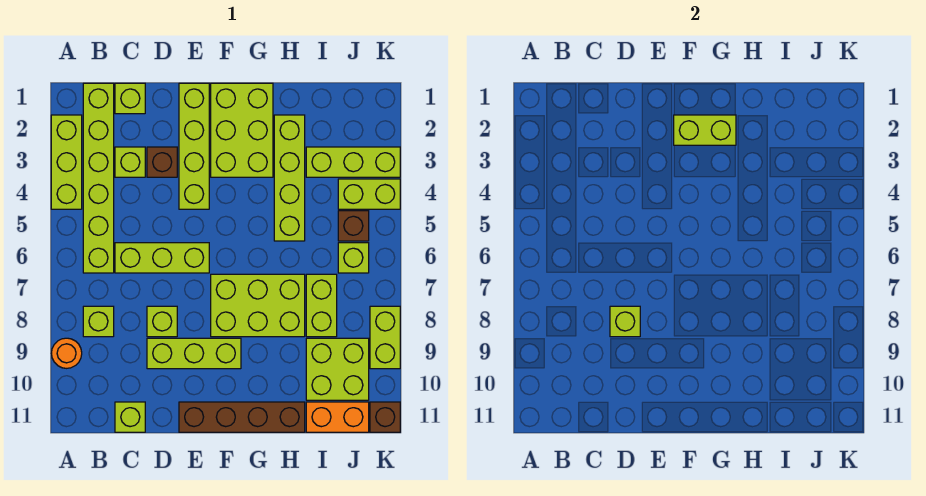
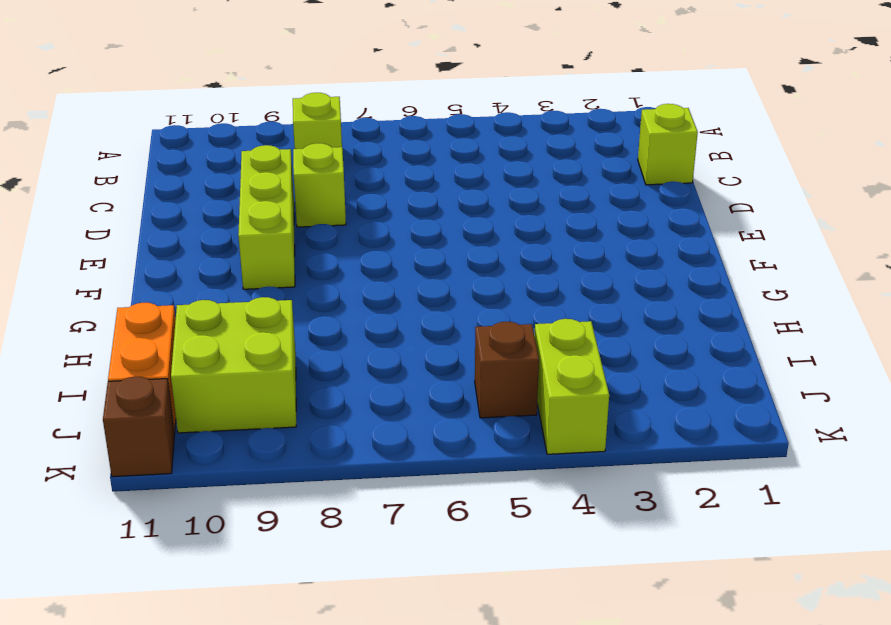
none -> lime 1x3 brick [51,115,82,209]
none -> orange 1x1 round brick [51,338,82,368]
none -> lime 1x6 brick [83,83,114,273]

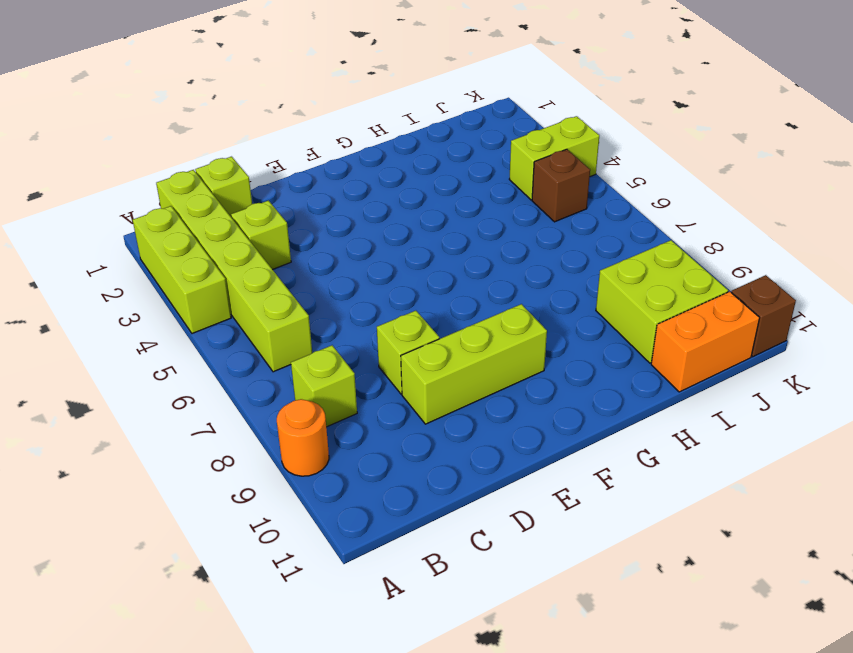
none -> lime 1x3 brick [115,243,209,273]
none -> lime 1x1 brick [115,402,145,432]
none -> brown 1x1 brick [147,147,177,177]

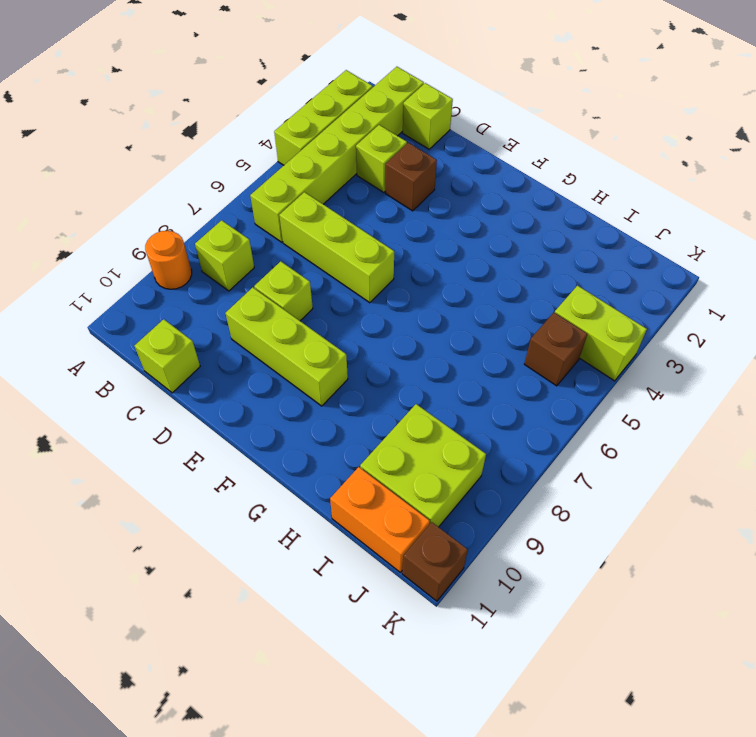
none -> lime 1x4 brick [179,83,209,209]
none -> brown 1x4 brick [179,402,305,432]
none -> lime 2x3 brick [211,83,273,177]

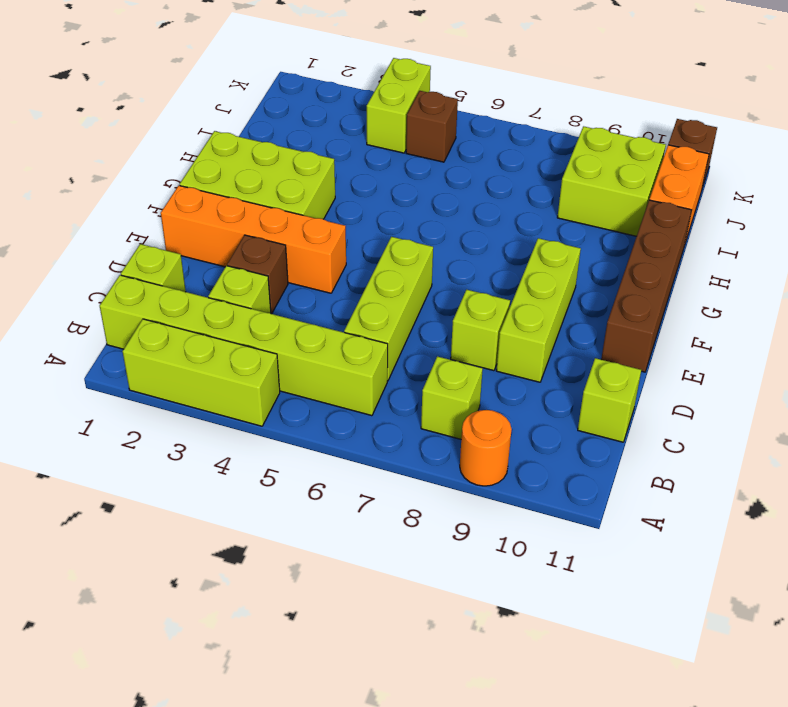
orange 1x4 brick [161,186,346,293] -> lime 1x4 brick [179,83,209,209]
none -> lime 2x3 brick [211,274,305,337]
none -> lime 1x4 brick [274,115,305,241]
none -> lime 1x3 brick [306,147,400,177]

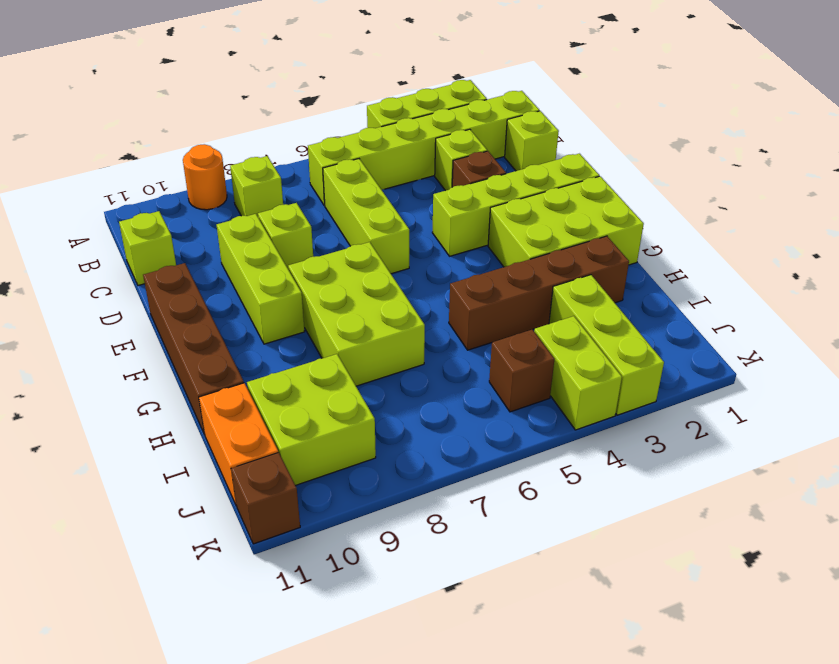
brown 1x4 brick [449,236,629,350] -> lime 1x4 brick [274,115,305,241]
none -> lime 1x2 brick [306,274,337,337]
none -> lime 1x1 brick [338,243,369,273]
none -> lime 1x2 brick [370,306,400,369]

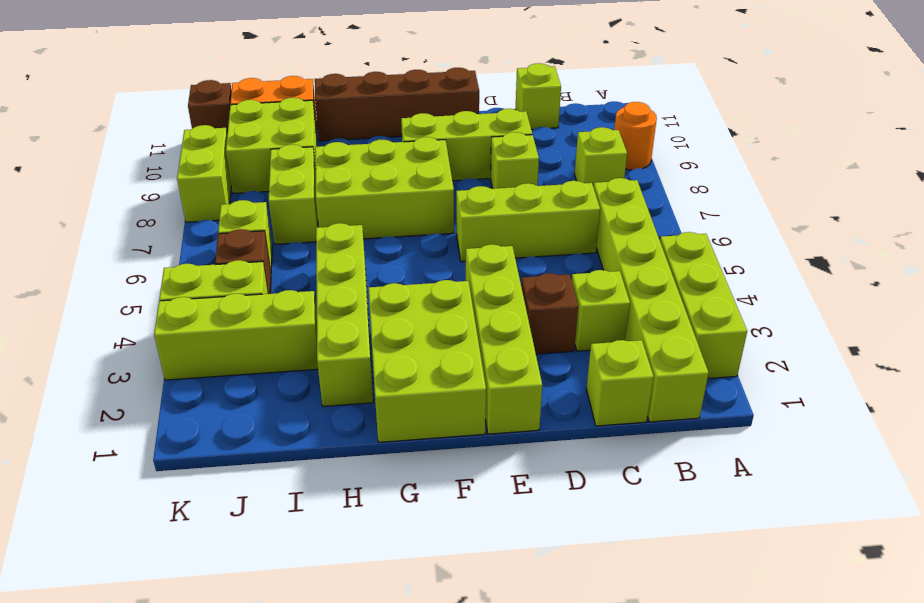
none -> lime 1x1 brick [610,306,640,337]
none -> lime 1x2 brick [674,115,736,145]

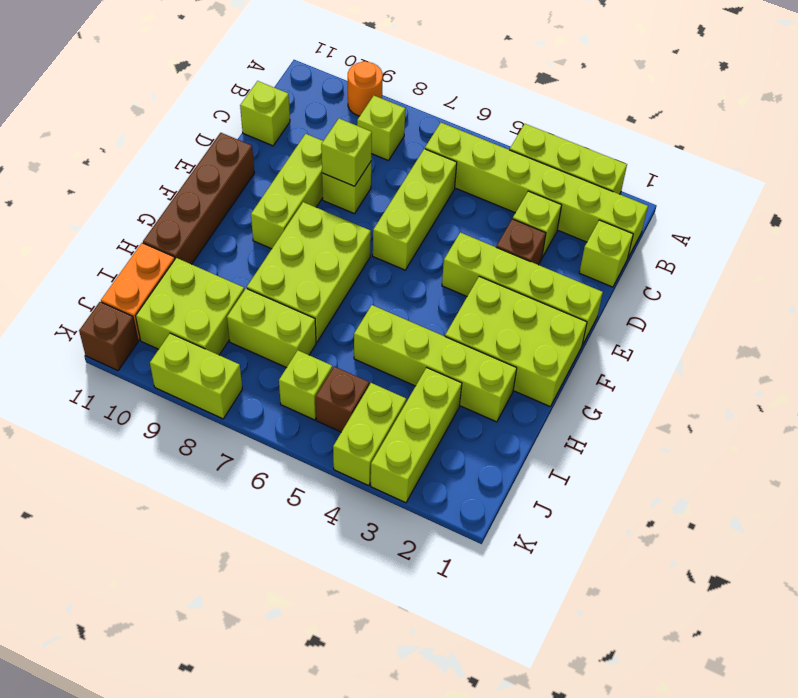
none -> lime 1x2 brick [674,115,736,145]

